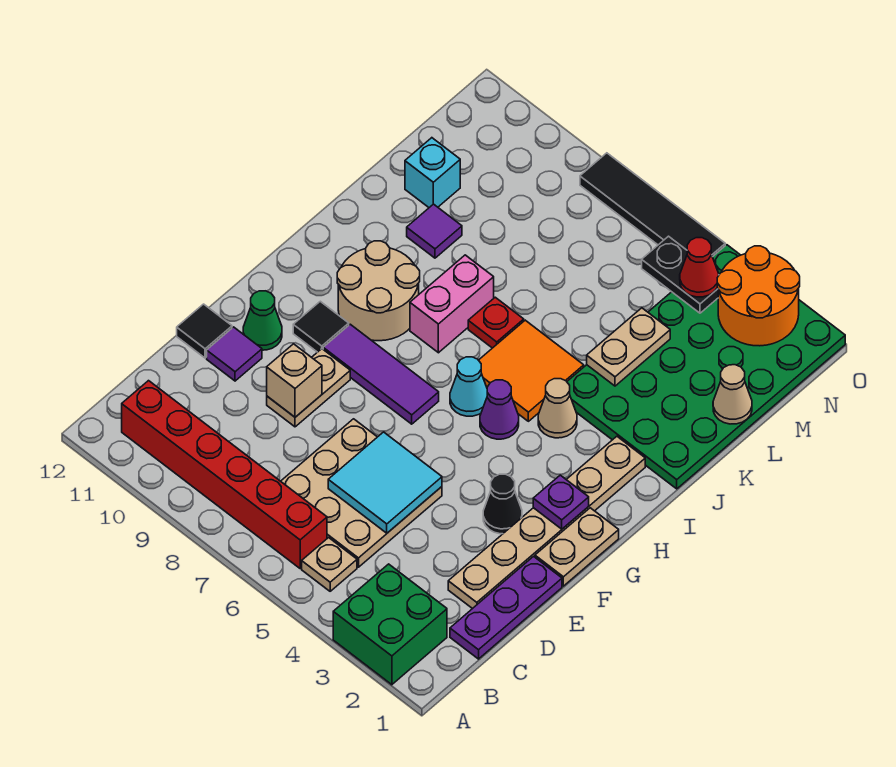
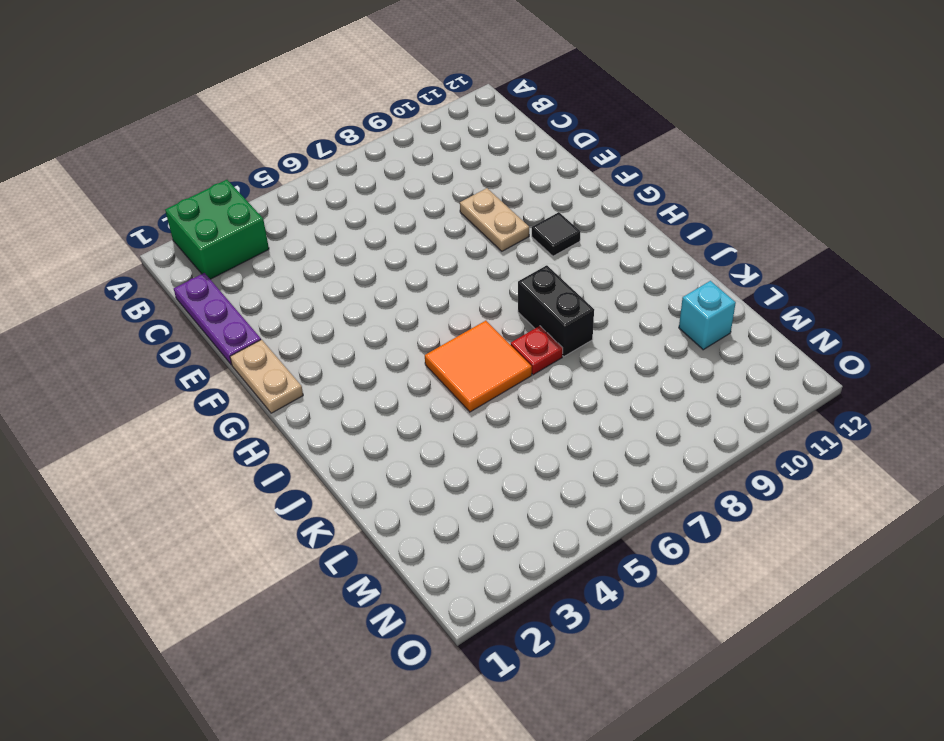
black 1x2 brick [518,265,594,356] -> pink 1x2 brick [410,255,494,353]
none -> tan 1x1 plate [302,538,357,591]
none -> red 1x6 brick [122,381,327,568]
none -> tan 3x3 plate [281,419,442,567]
none -> tan 1x6 plate [448,436,645,609]

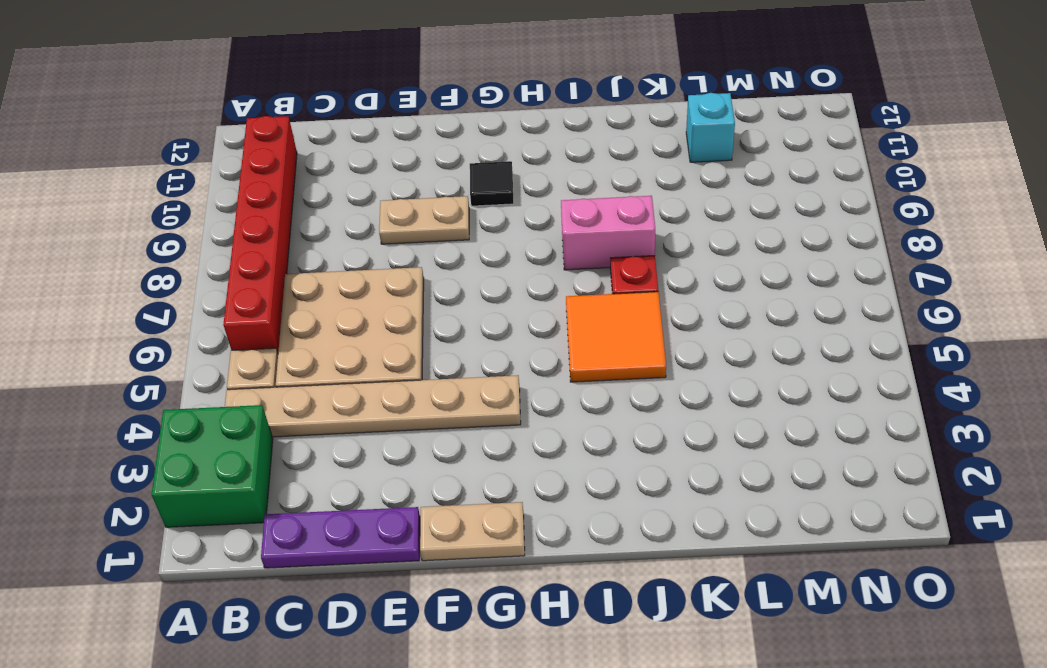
tan 1x6 plate [225,375,521,437] -> tan 1x6 plate moved to [448,436,645,609]
none -> purple 1x1 tile [207,327,262,381]
none -> black 1x1 tile [177,304,232,358]
none -> black 1x1 cone [483,474,522,534]
none -> green 1x1 cone [243,291,282,350]

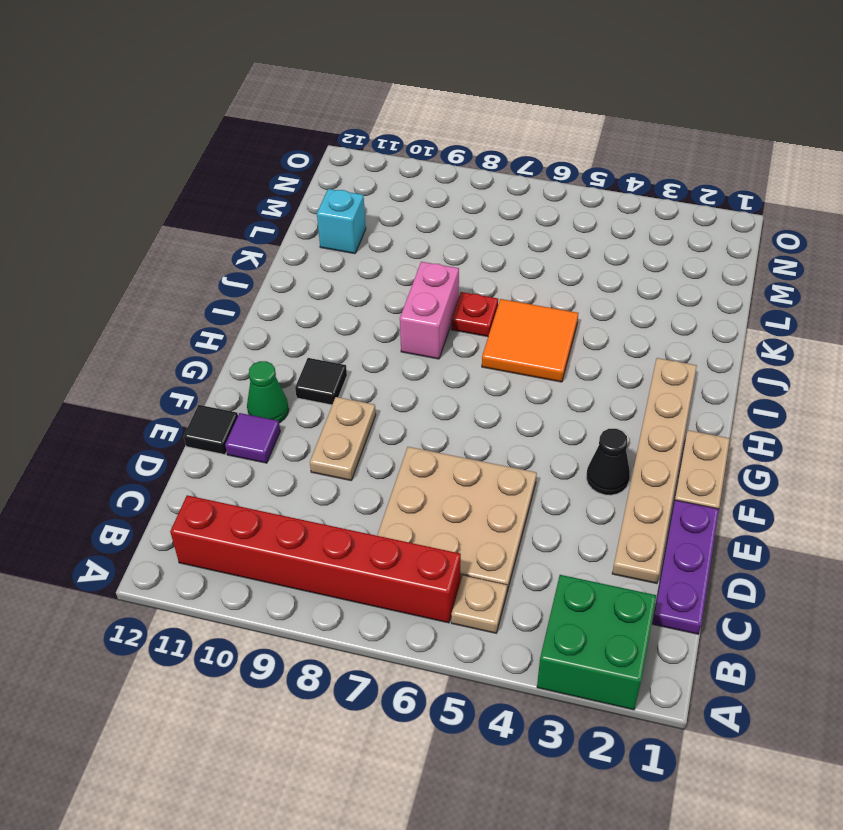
none -> purple 1x3 tile [323,324,439,424]
none -> purple 1x1 cone [480,380,519,439]
none -> cyan 1x1 cone [450,357,487,416]
none -> tan 2x2 round brick [337,241,420,341]

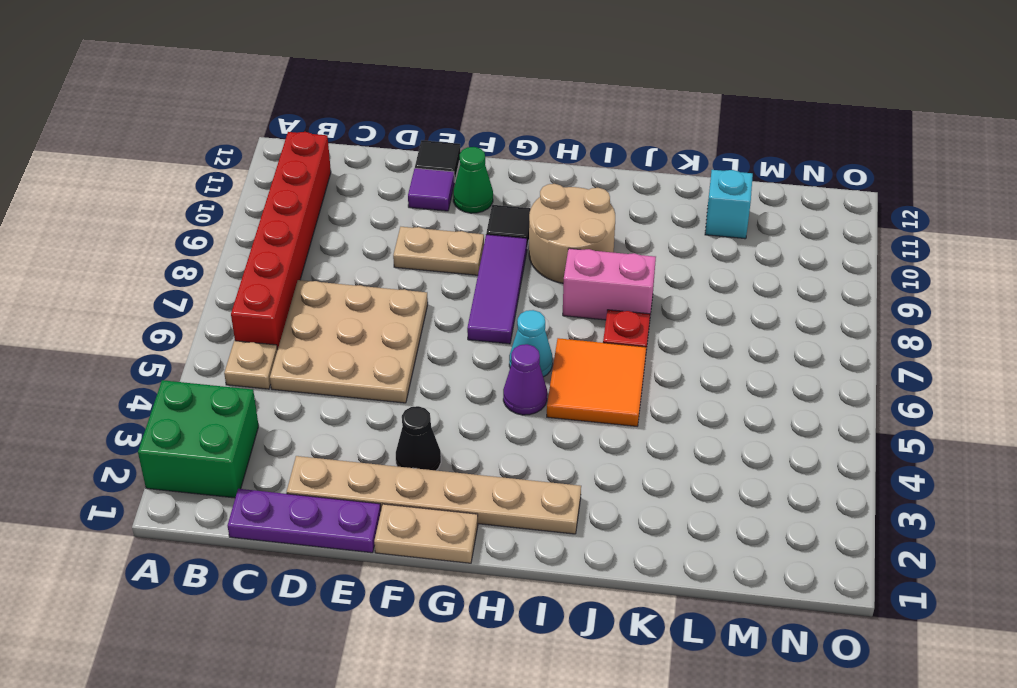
none -> tan 1x1 cone [538,379,577,438]
none -> green 4x6 plate [567,245,845,489]
none -> purple 1x1 tile [407,204,462,258]
none -> black 1x4 tile [580,153,725,257]

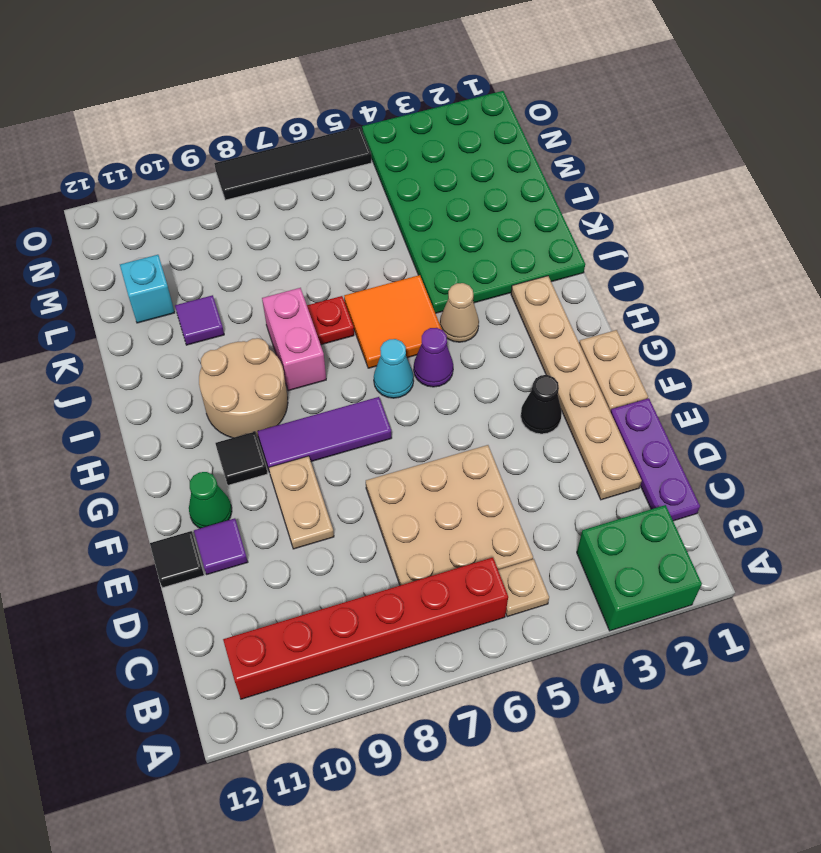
none -> cyan 2x2 tile [328,432,442,533]
none -> tan 1x1 brick [267,344,322,417]
none -> purple 1x1 plate [533,475,589,529]
none -> tan 1x2 plate [587,308,670,386]

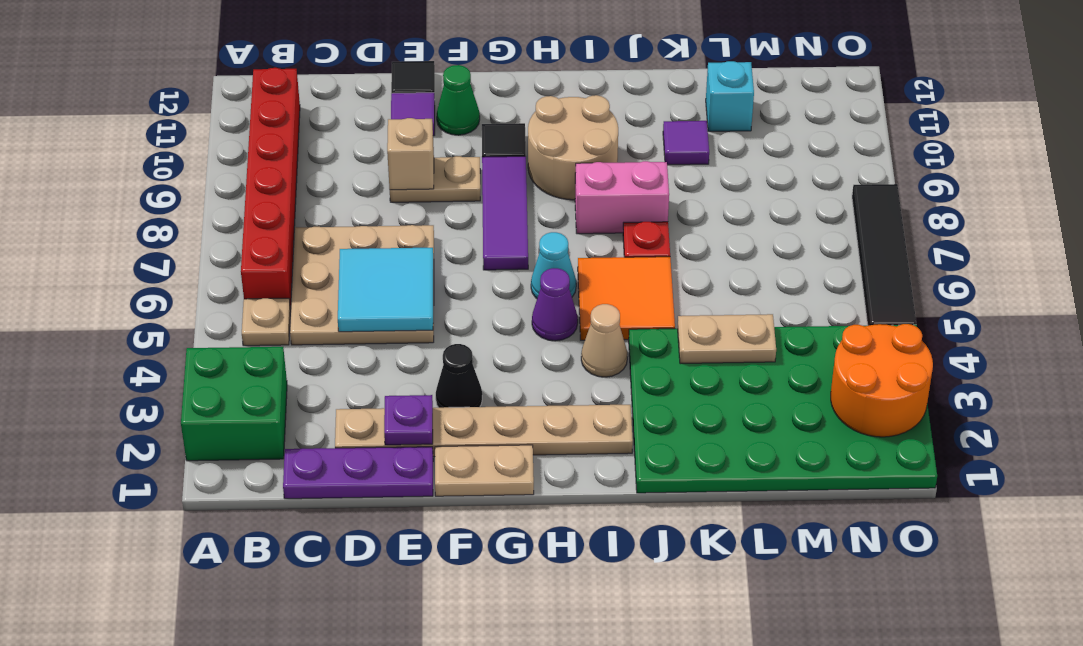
purple 1x1 plate [384,395,433,445] -> purple 1x1 plate moved to [533,475,589,529]
none -> tan 1x1 cone [713,365,752,424]
none -> black 1x2 plate [642,236,718,313]
none -> red 1x1 cone [680,238,719,297]

